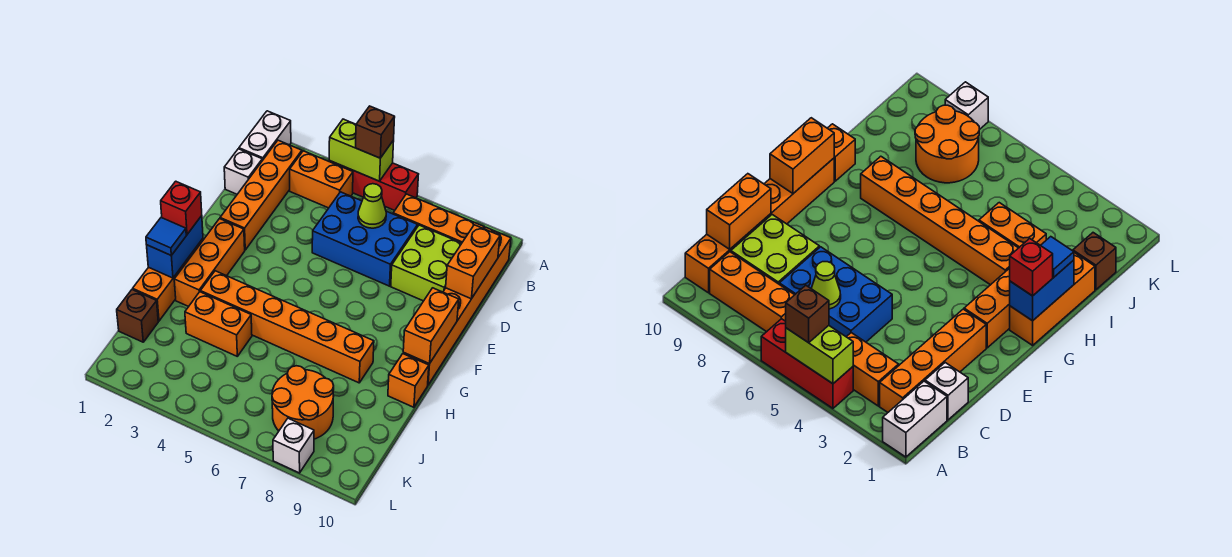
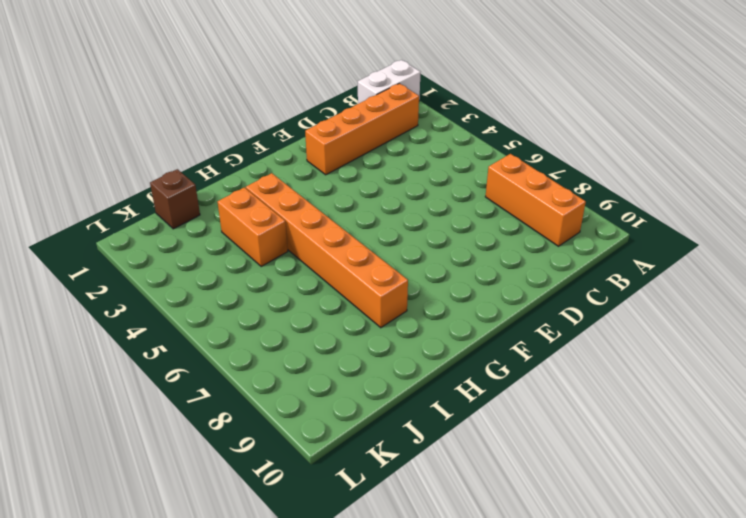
none -> red 1x3 brick [329,160,419,210]
none -> orange 1x2 brick [290,151,353,208]
none -> orange 1x6 brick [403,227,511,385]

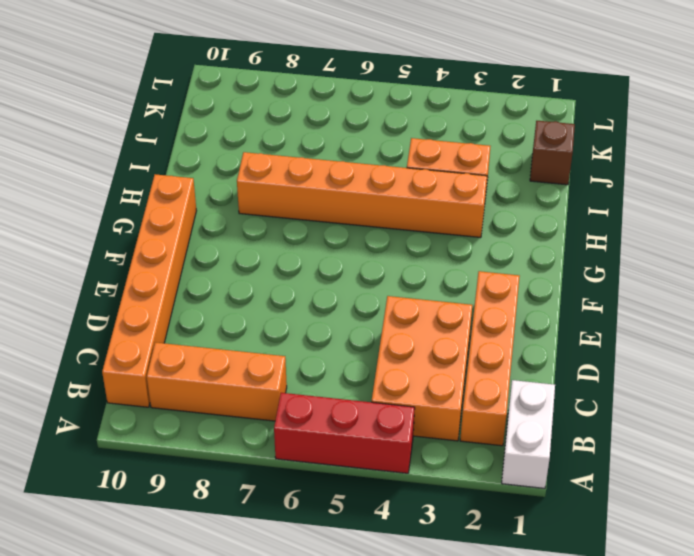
orange 2x3 brick [372,296,472,441] -> orange 1x2 brick [290,151,353,208]
none -> white 1x1 brick [224,149,262,194]
none -> blue 2x3 brick [312,192,418,286]
none -> lime 2x2 brick [391,225,462,301]

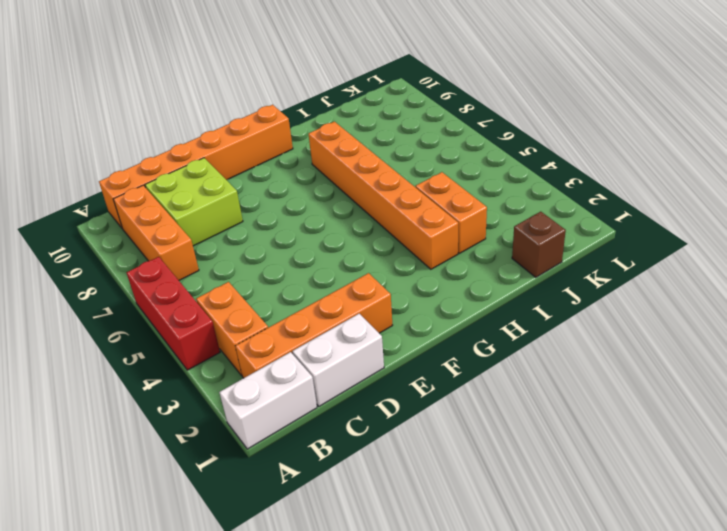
white 1x2 brick [292,314,384,406] -> white 1x1 brick [224,149,262,194]
none -> blue 2x3 brick [312,192,418,286]
none -> orange 1x3 brick [174,219,245,307]
none -> orange 1x3 brick [133,239,203,321]

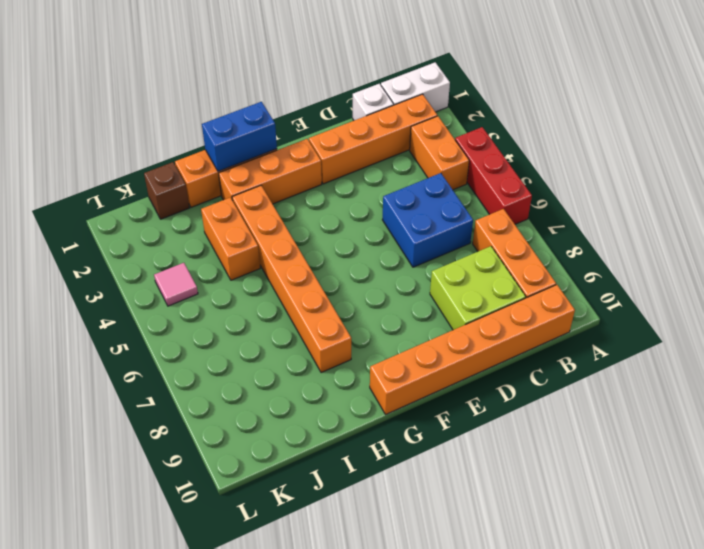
blue 2x2 brick [382,173,473,267] -> blue 2x3 brick [312,192,418,286]
pink 1x1 tile [154,263,198,306] -> none
none -> orange 1x1 brick [388,354,429,407]
none -> orange 2x2 round brick [272,366,334,439]
none -> white 1x1 brick [273,418,314,473]

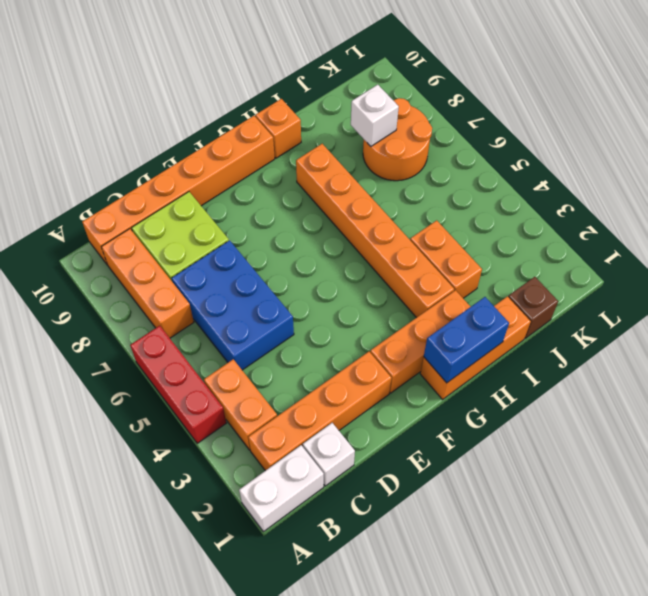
white 1x1 brick [351,85,399,146] -> white 1x1 brick moved to [273,418,314,473]
none -> lime 1x2 brick [329,119,394,181]
none -> lime 1x1 cone [358,184,386,228]
none -> orange 1x2 brick [446,225,500,299]

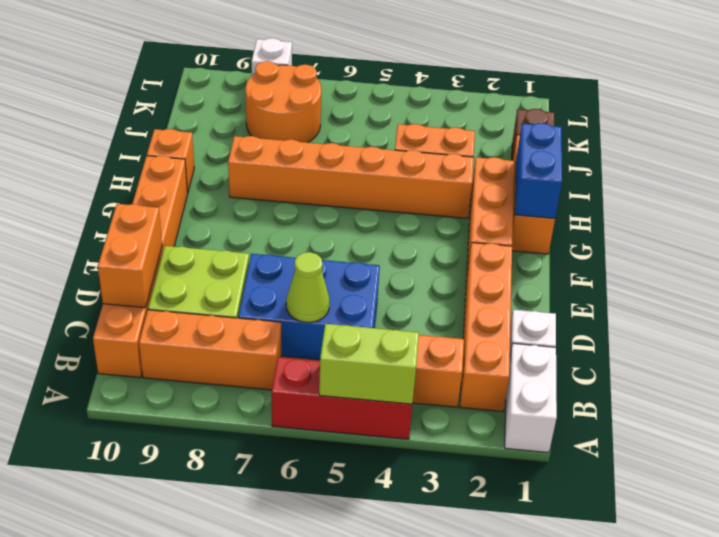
none -> orange 1x2 brick [403,288,459,364]
none -> brown 1x1 brick [356,106,395,158]
none -> red 1x1 brick [161,181,202,234]

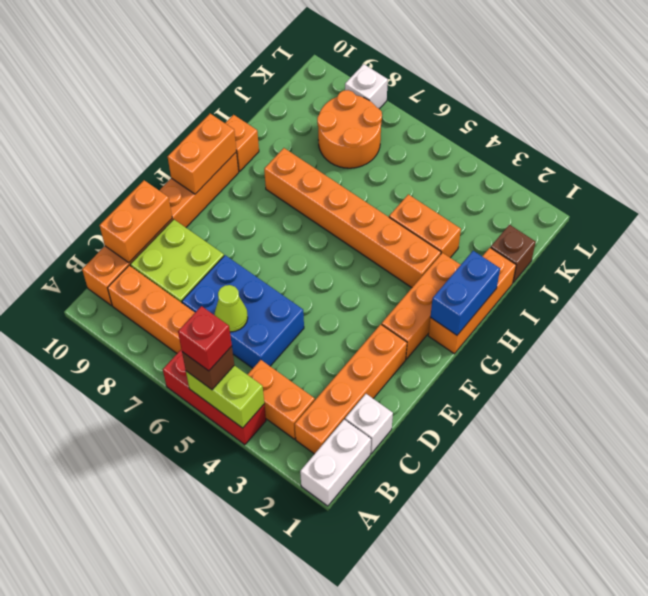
red 1x1 brick [178,306,232,371] -> red 1x1 brick moved to [161,181,202,234]
none -> blue 1x1 tile [146,217,186,255]

